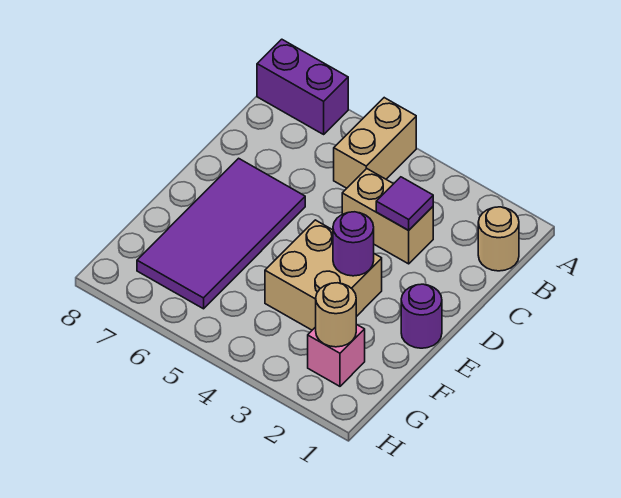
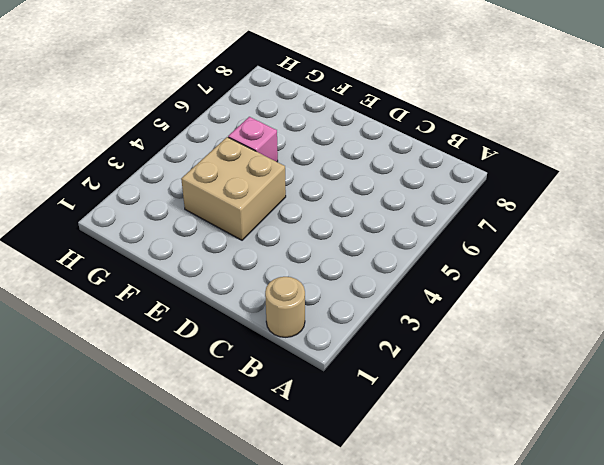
pink 1x1 brick [228,117,278,162] -> pink 1x1 brick moved to [308,324,365,386]
none -> tan 1x2 brick [334,98,416,188]
none -> purple 1x2 brick [257,39,348,134]

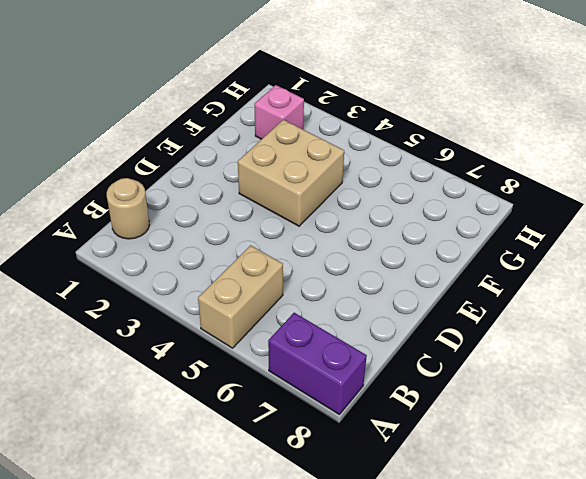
none -> tan 1x2 brick [342,169,433,264]
none -> purple 2x4 tile [137,158,305,309]

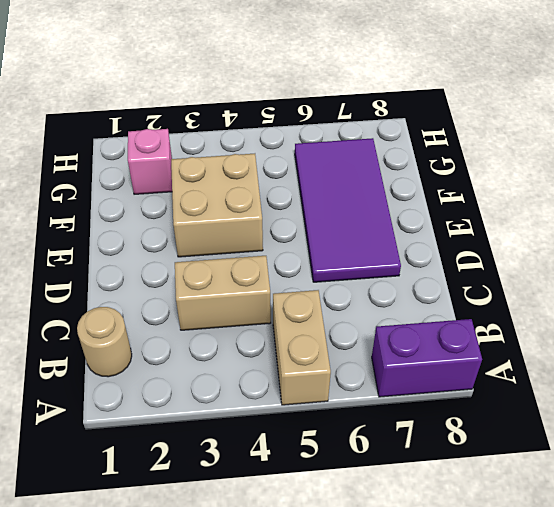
none -> purple 1x1 round brick [401,284,442,348]
none -> purple 1x1 tile [376,177,433,230]

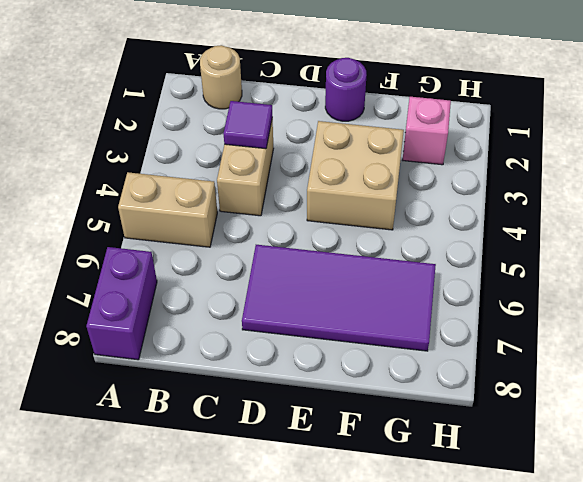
none -> purple 1x1 round brick [333,212,374,276]
none -> tan 1x1 round brick [316,283,356,347]

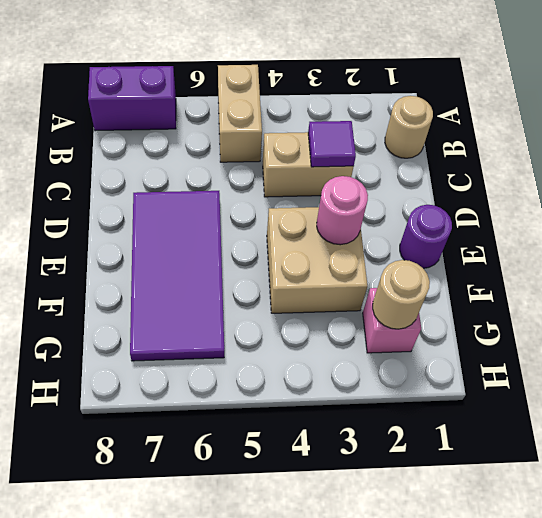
pink 1x1 round brick [317,176,368,245] -> purple 1x1 round brick [333,212,374,276]

